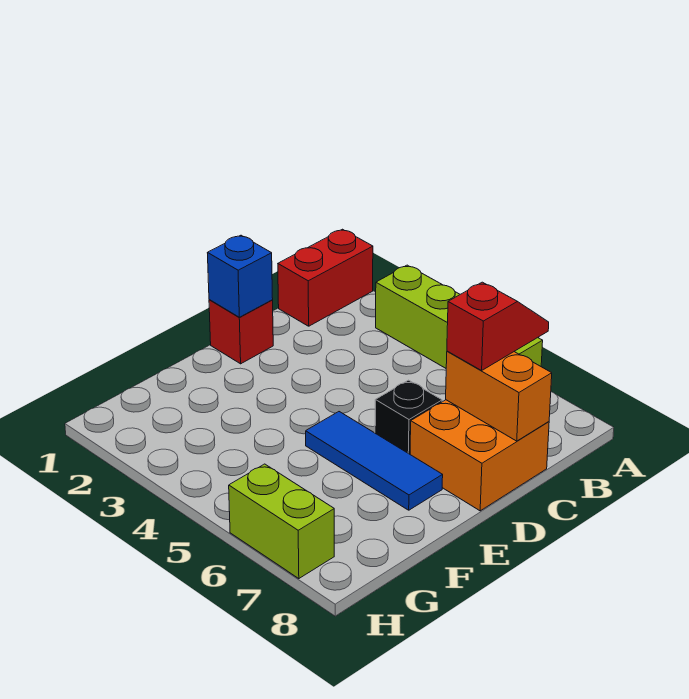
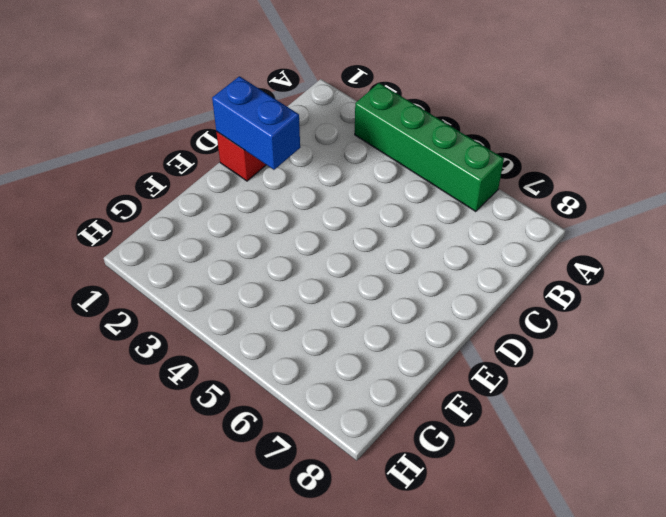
green 1x4 brick [355,83,504,212] -> lime 1x4 brick [376,265,543,368]
blue 1x2 brick [212,76,300,170] -> blue 1x1 brick [208,235,273,317]
none -> red 1x2 brick [278,229,373,326]
none -> orange 2x2 brick [410,400,549,511]

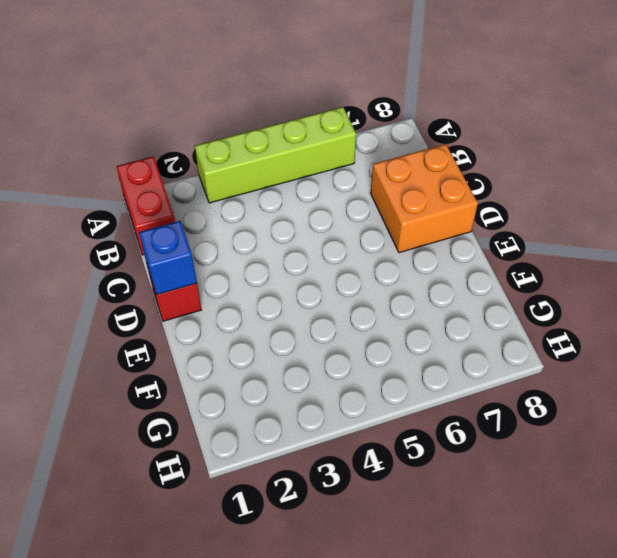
none -> black 1x1 brick [375,380,442,454]
none -> blue 1x3 tile [306,412,443,510]

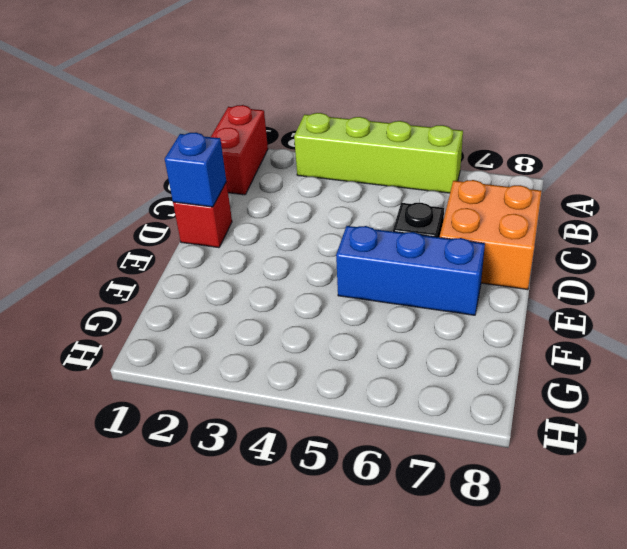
blue 1x3 brick [336,226,485,315] -> blue 1x3 tile [306,412,443,510]
none -> lime 1x2 brick [229,464,334,579]
none -> orange 1x2 brick [446,351,552,441]

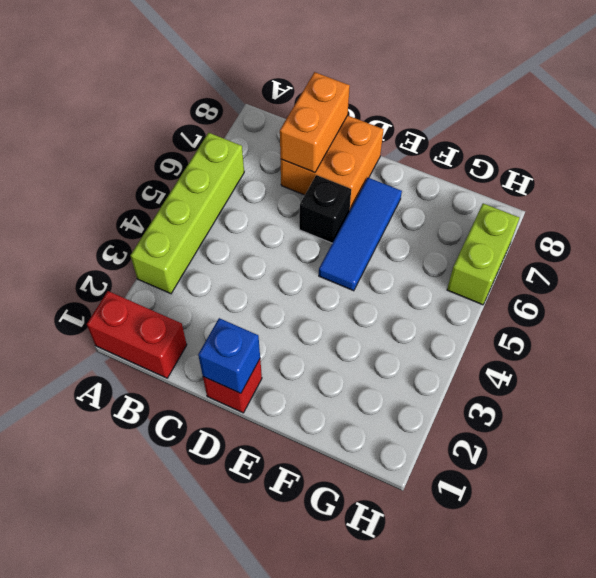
none -> red 1x2 slope [447,282,549,371]

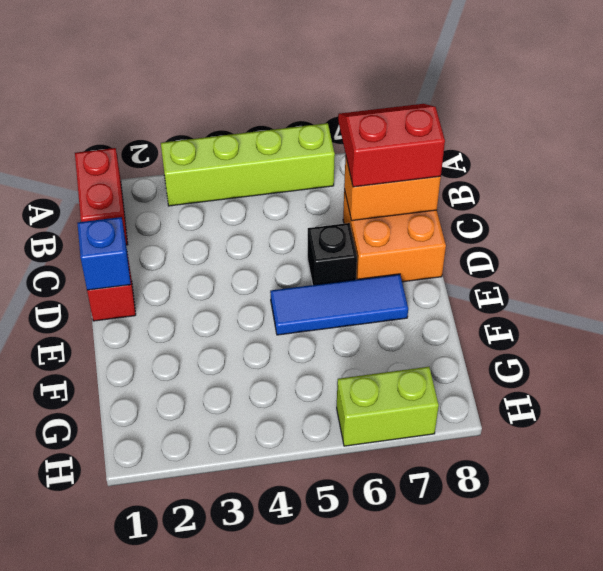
red 2x2 slope [338,104,445,187] -> red 1x2 slope [447,282,549,371]

